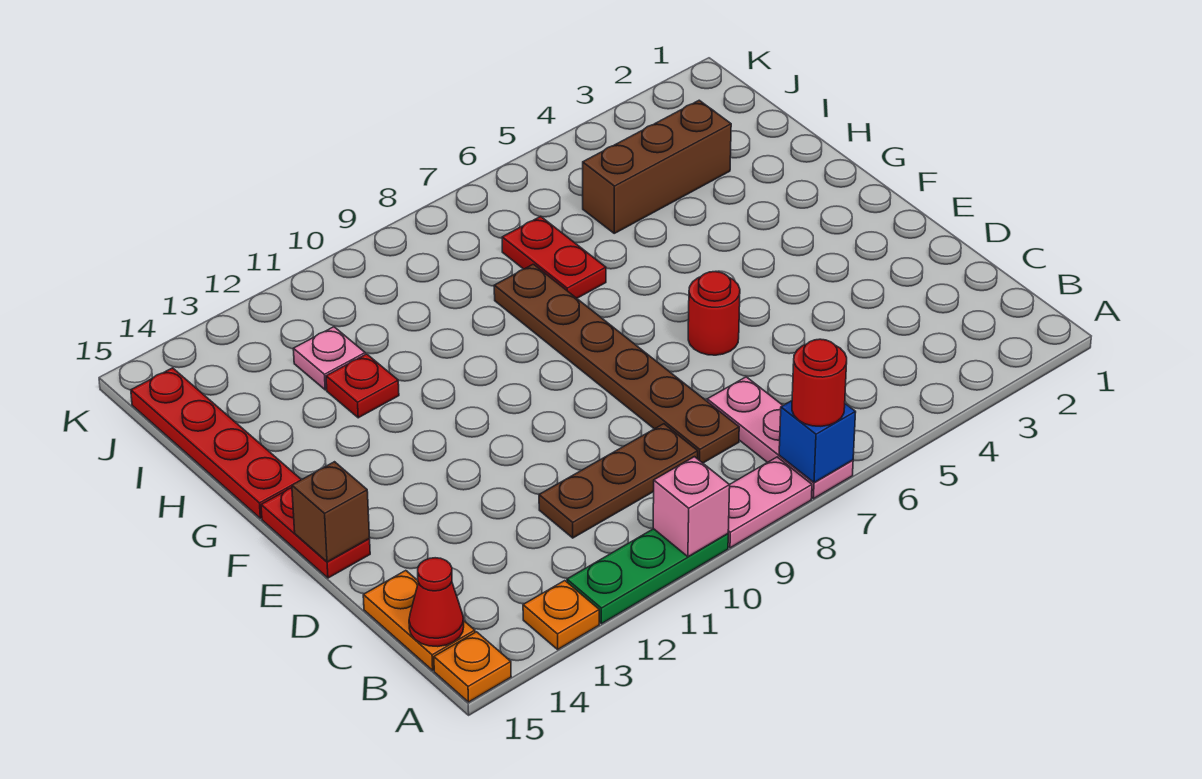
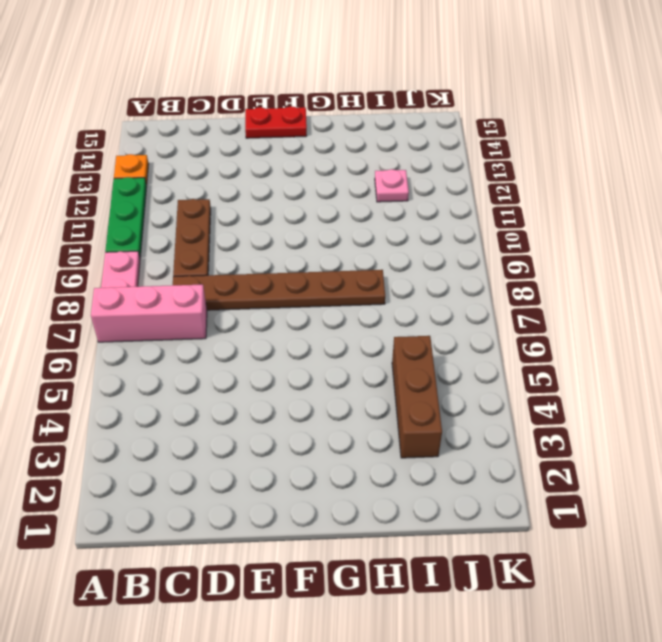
pink 1x3 brick [91,285,207,342] -> pink 1x3 plate [707,377,853,499]
none -> orange 1x1 plate [434,632,511,702]
none -> orange 1x2 plate [363,571,475,670]
none -> red 1x1 round brick [688,272,740,355]

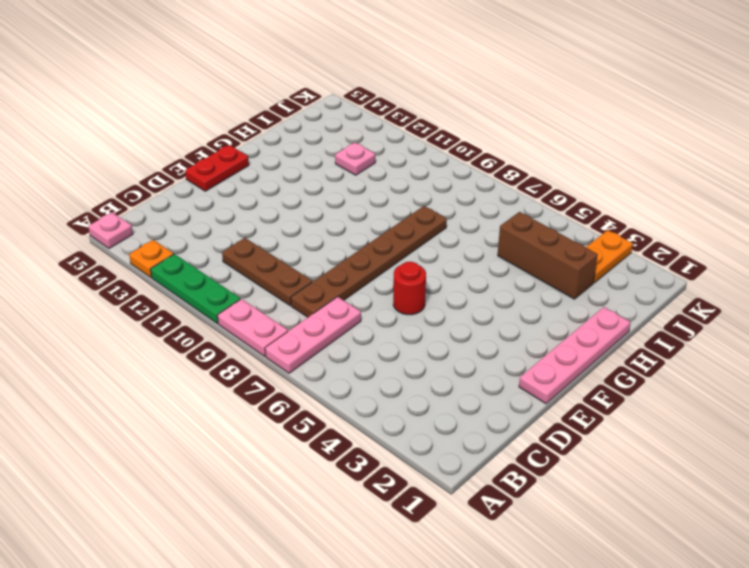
pink 1x1 plate [88,212,133,249] -> orange 1x1 plate [434,632,511,702]
pink 1x4 plate [519,307,631,404] -> none
orange 1x2 plate [586,230,633,283] -> orange 1x2 plate moved to [363,571,475,670]
none -> red 1x4 plate [131,368,301,518]
none -> red 1x2 plate [502,216,606,298]
none -> red 1x1 plate [326,354,399,418]

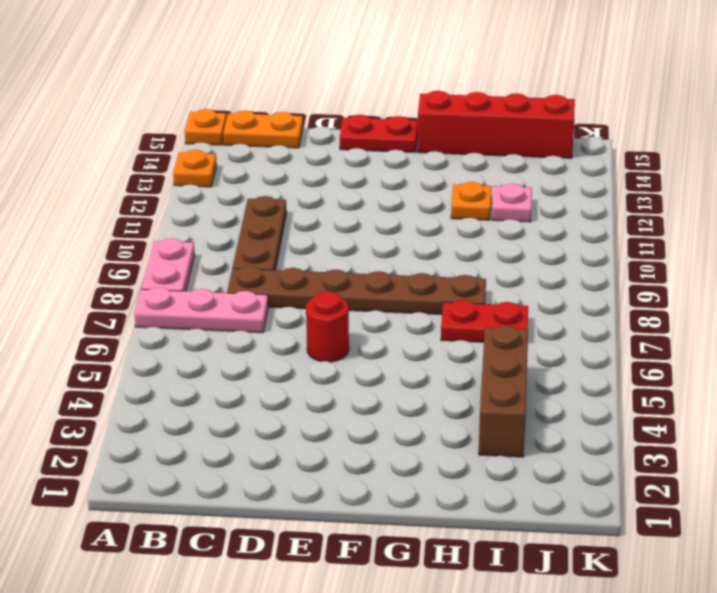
red 1x4 brick [417,91,575,158] -> red 1x4 plate [131,368,301,518]
orange 1x1 plate [451,182,492,220] -> red 1x1 plate [326,354,399,418]
none -> green 1x3 plate [567,529,728,624]
none -> blue 1x1 brick [779,401,856,483]
none -> pink 1x1 brick [653,457,730,557]

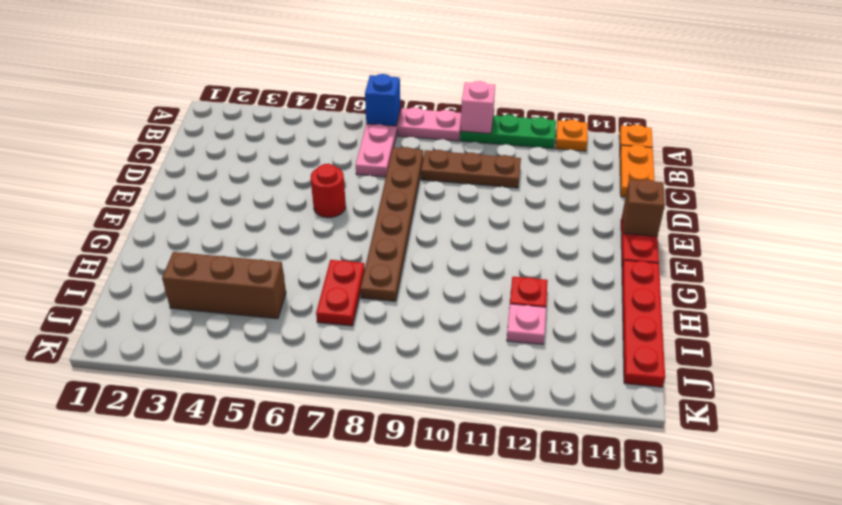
none -> red 1x1 cone [409,558,464,647]
none -> red 1x1 round brick [792,339,847,426]

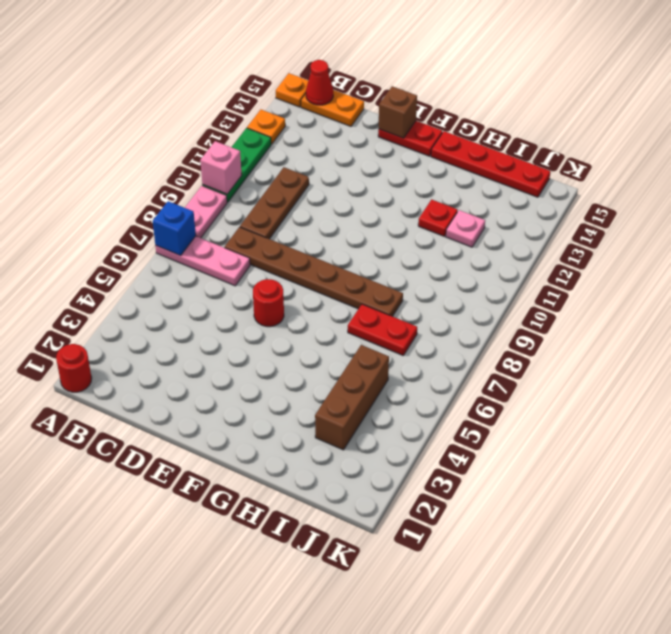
red 1x1 round brick [56,344,92,392] -> red 1x1 round brick moved to [792,339,847,426]

